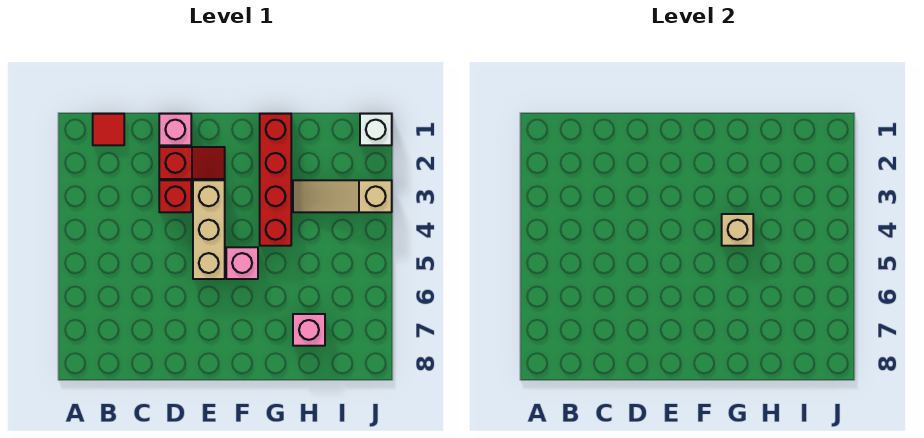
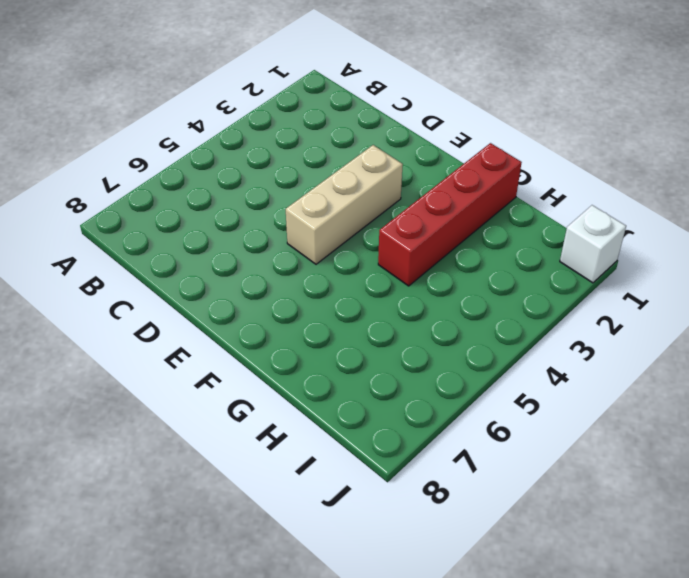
none -> red 1x1 tile [93,114,124,145]
none -> pink 1x1 brick [159,114,191,145]

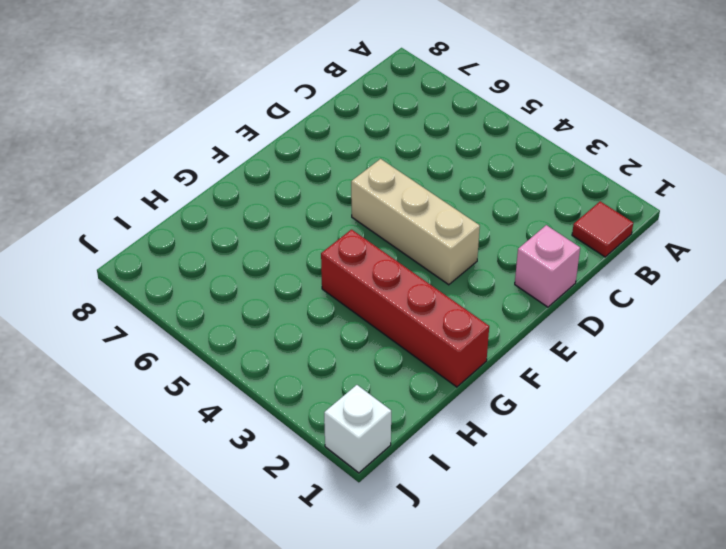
none -> red 1x2 slope [159,147,225,179]
none -> red 1x1 brick [159,180,191,212]

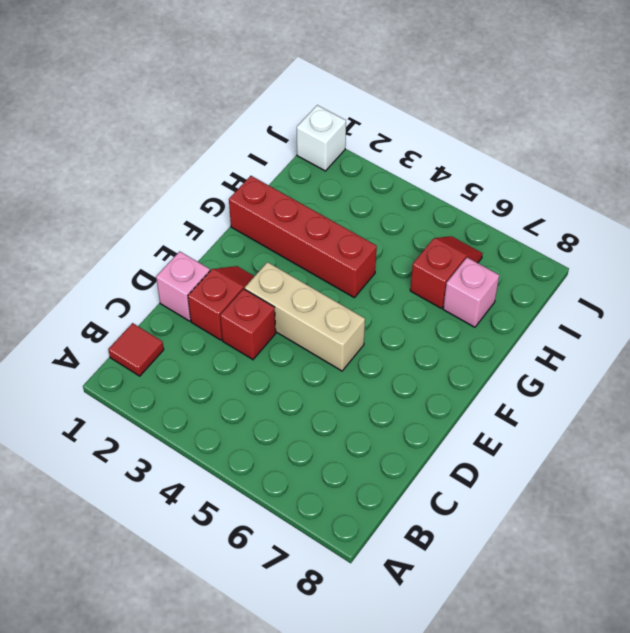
red 1x2 slope [410,236,483,308] -> none
none -> pink 1x1 brick [226,247,258,279]
none -> tan 1x3 slope [293,180,392,212]

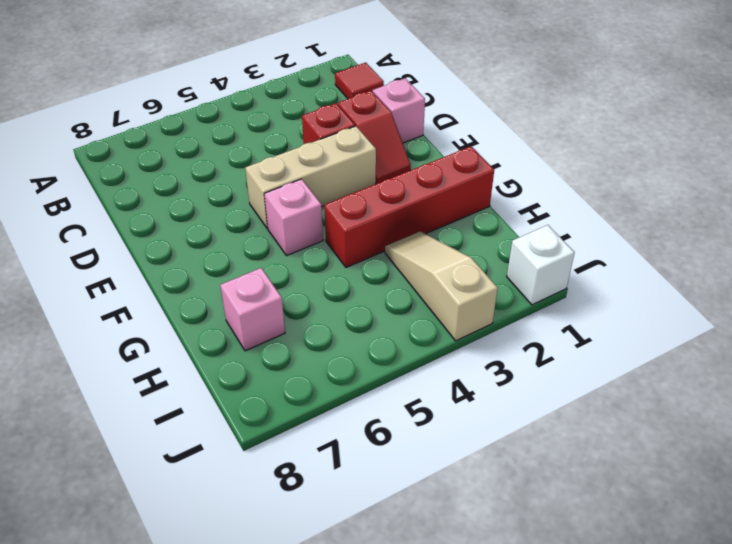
none -> tan 1x1 brick [722,214,753,246]

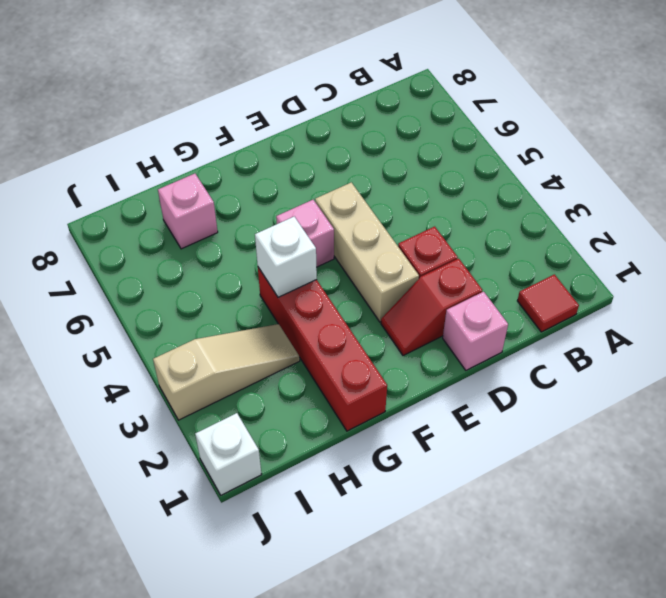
white 1x1 brick [255,217,317,297] -> tan 1x1 brick [722,214,753,246]

